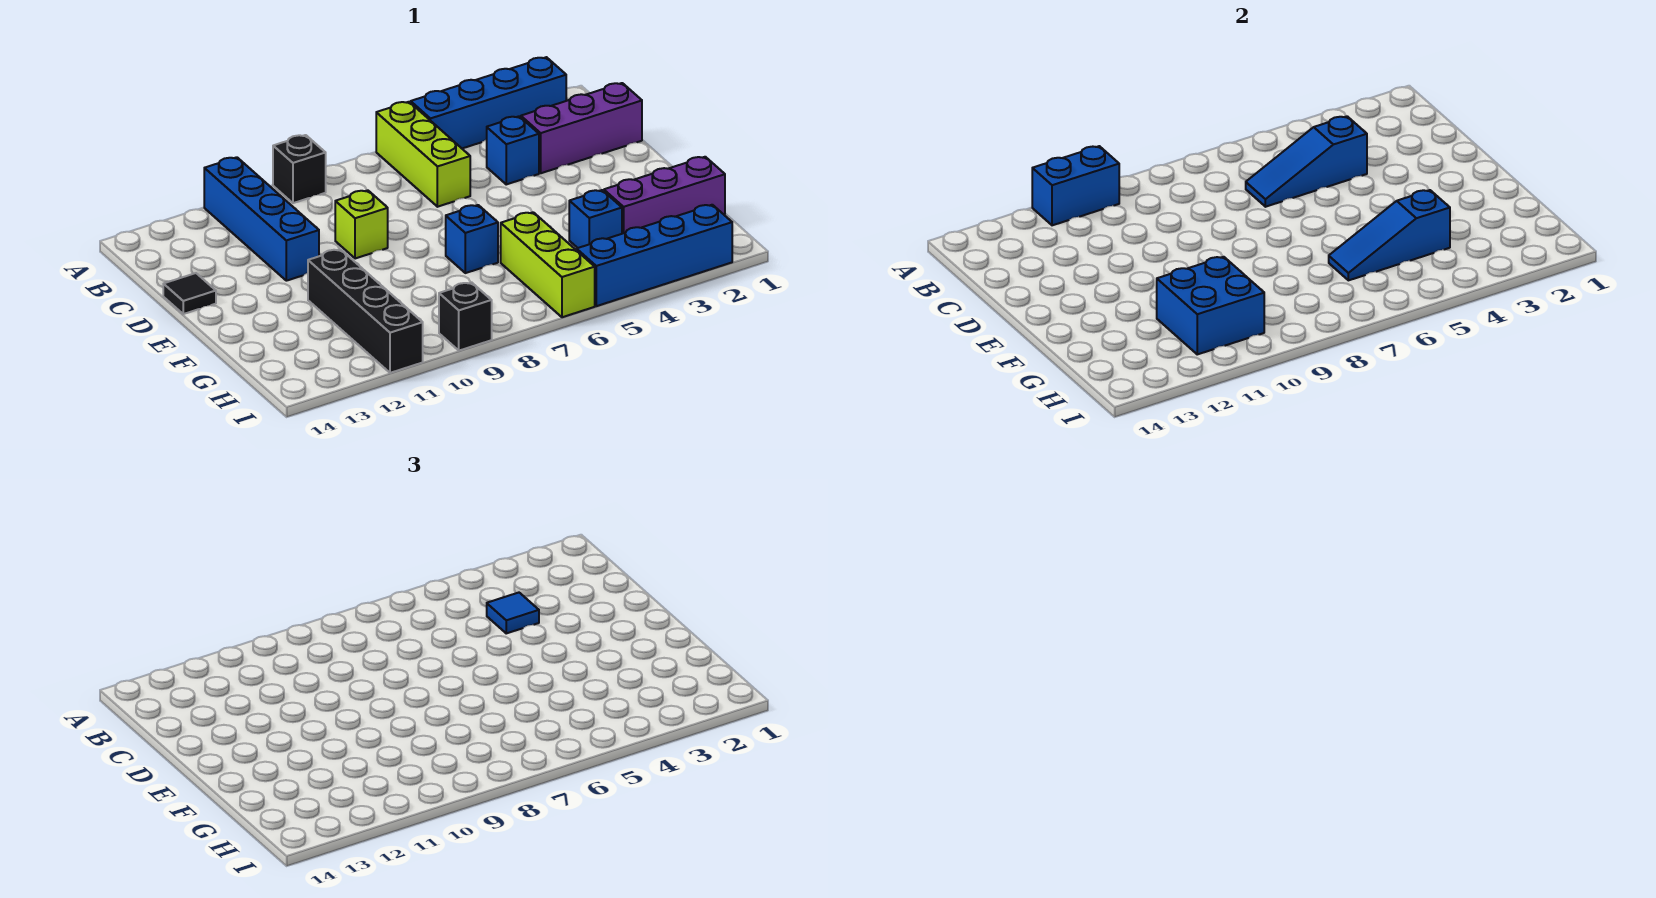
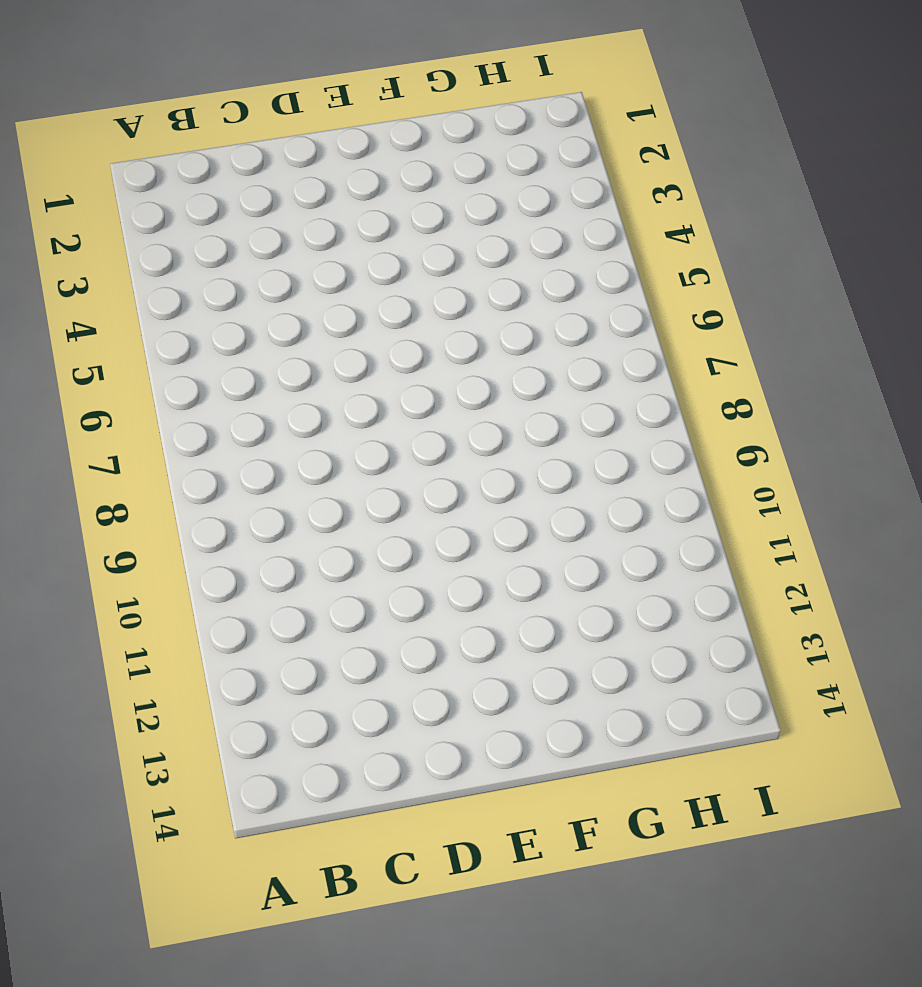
none -> blue 1x4 brick [411,57,566,148]
none -> lime 1x3 brick [376,102,470,207]
none -> black 1x1 brick [273,135,326,203]

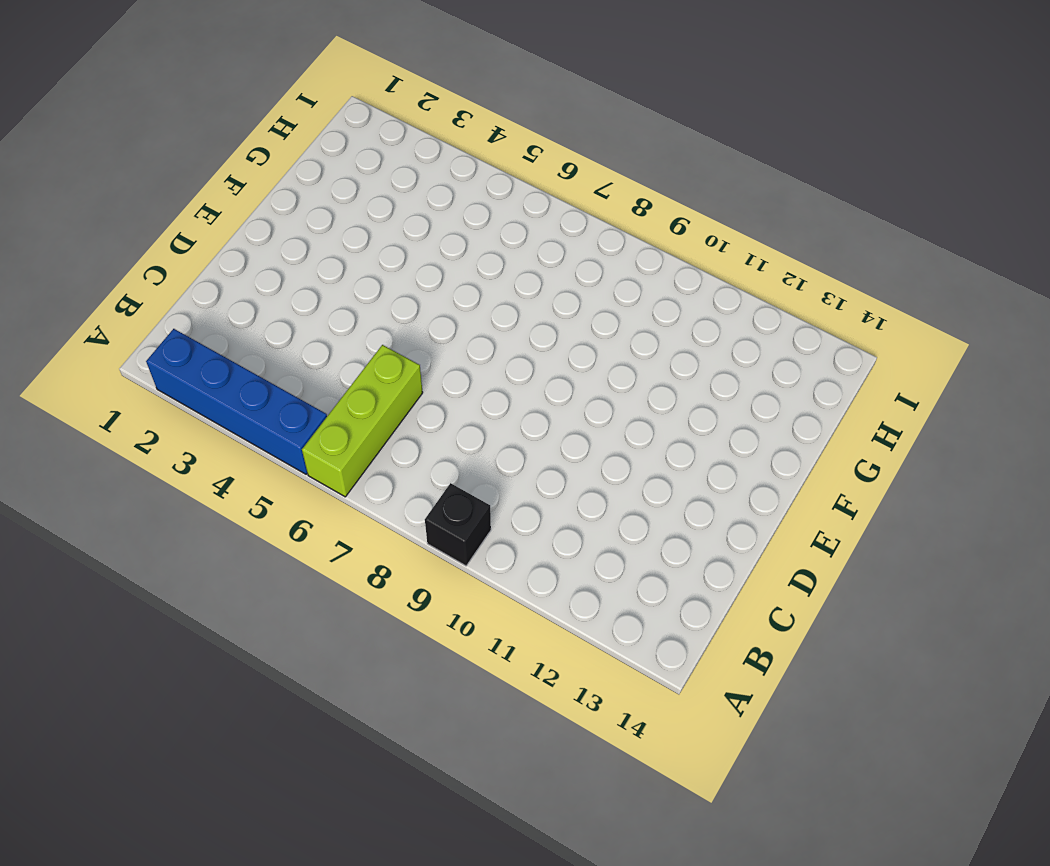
none -> blue 1x4 brick [204,157,319,281]
none -> purple 1x3 brick [521,83,642,173]
none -> blue 1x1 brick [487,116,539,184]

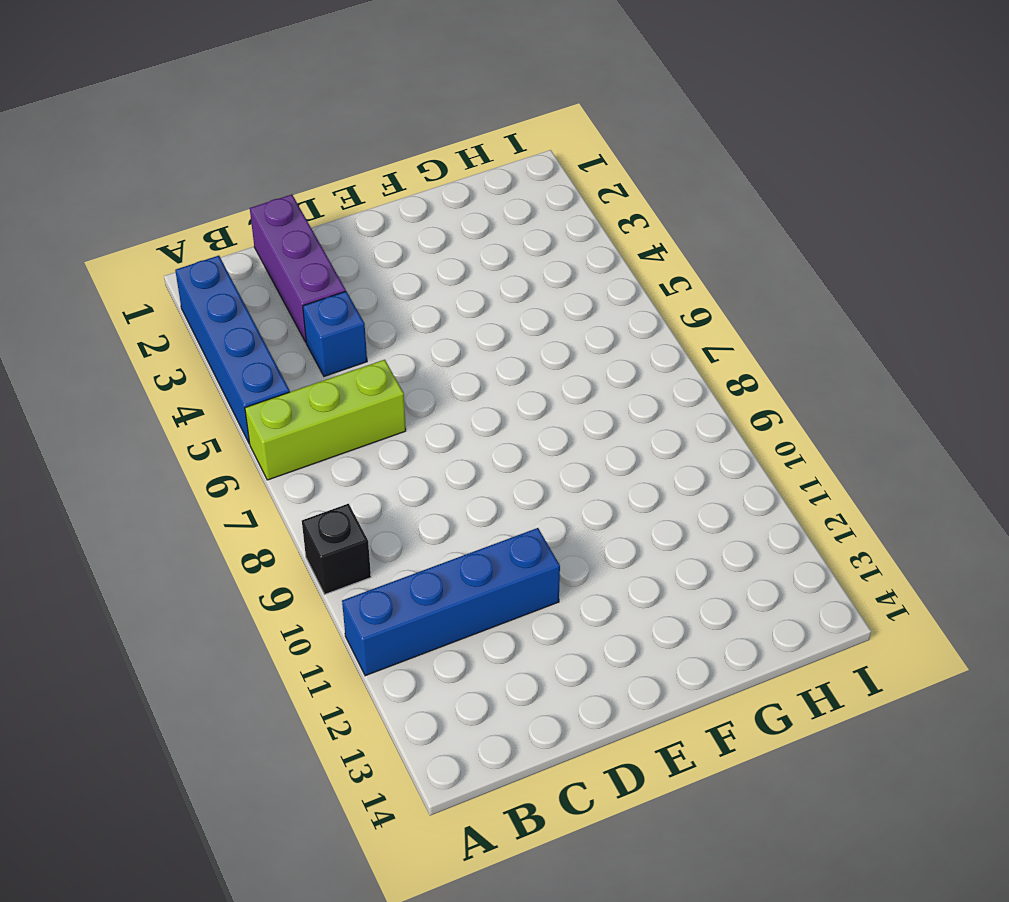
none -> lime 1x1 brick [335,190,388,259]
none -> black 1x1 tile [163,273,216,314]
none -> blue 1x1 brick [446,205,498,273]

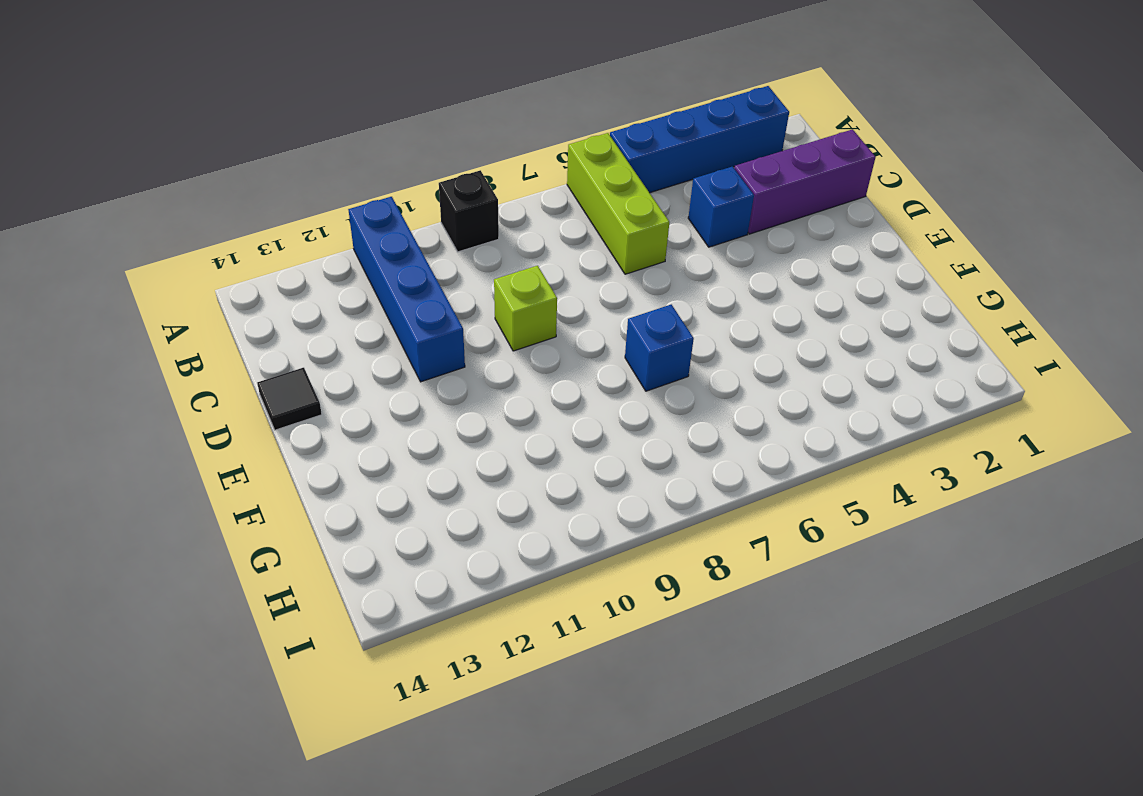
none -> black 1x4 brick [308,249,423,373]
none -> purple 1x3 brick [604,157,725,234]
none -> blue 1x1 brick [569,190,622,248]

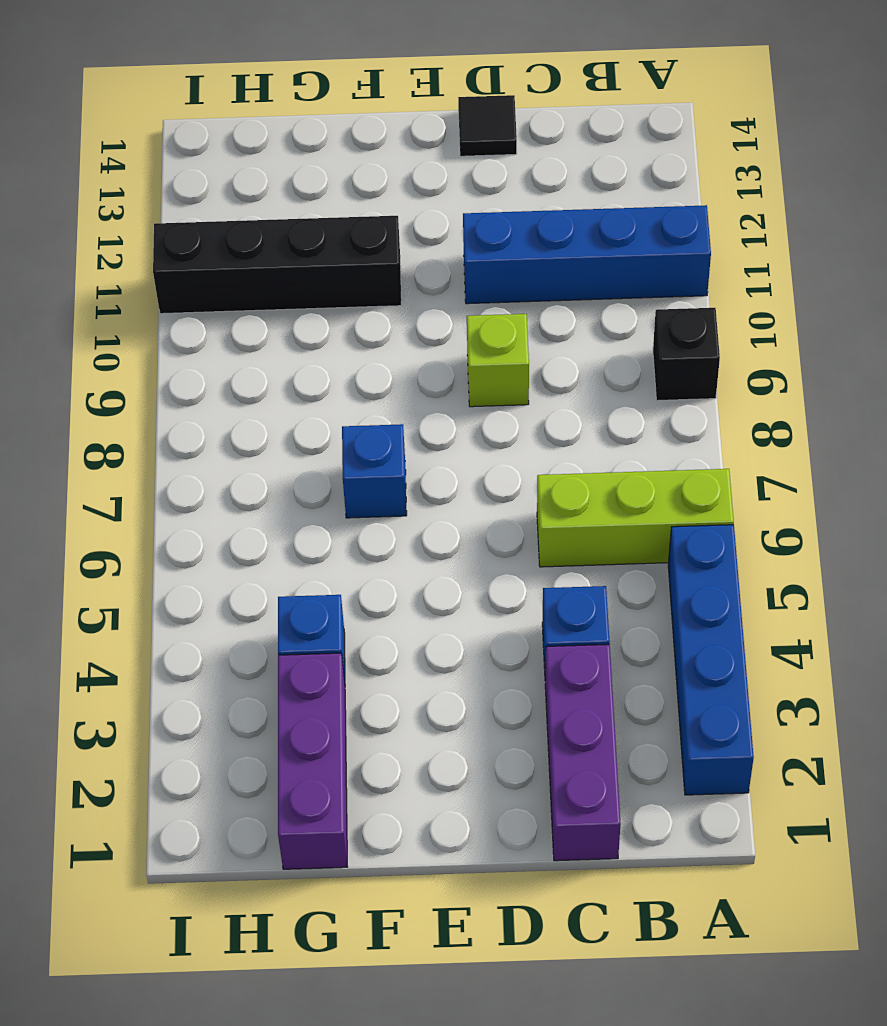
none -> lime 1x3 brick [501,212,595,317]
none -> blue 1x4 brick [577,205,732,306]
none -> black 1x1 brick [439,282,492,351]

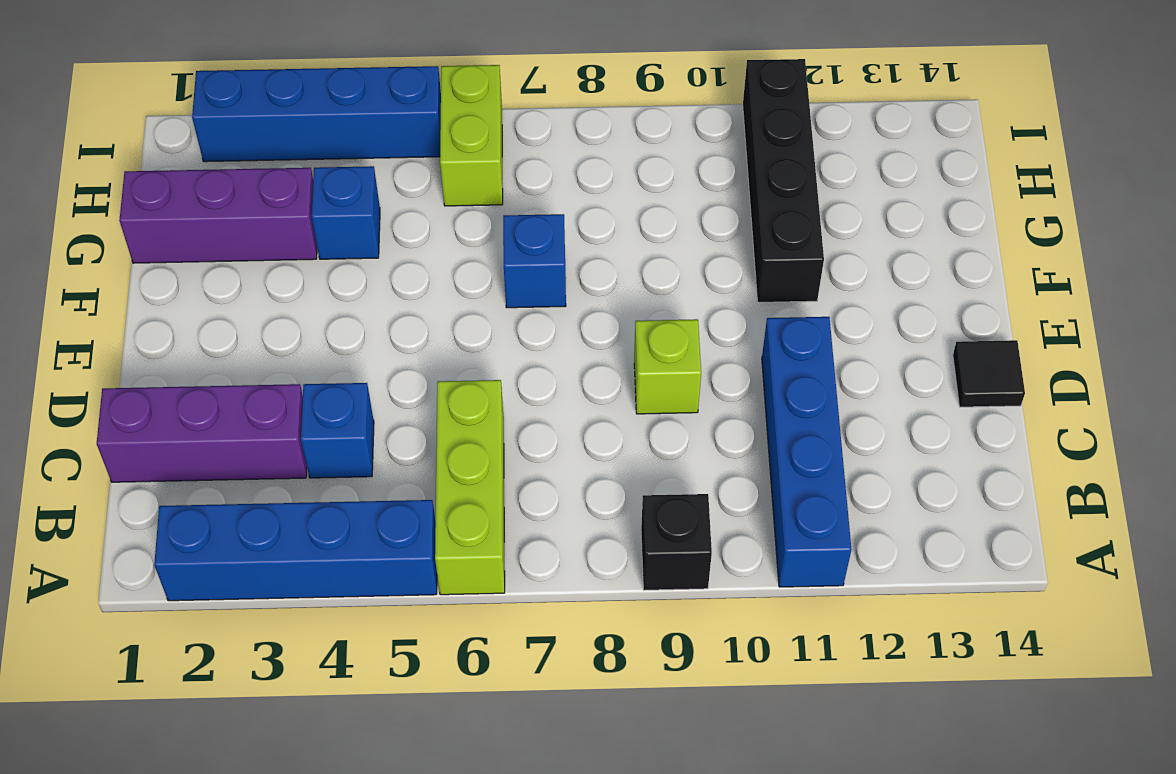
lime 1x2 brick [440,65,503,206] -> lime 1x3 brick [501,212,595,317]
none -> black 1x1 brick [439,282,492,351]
none -> blue 1x2 brick [1032,146,1119,225]
none -> blue 1x3 slope [1246,116,1367,207]

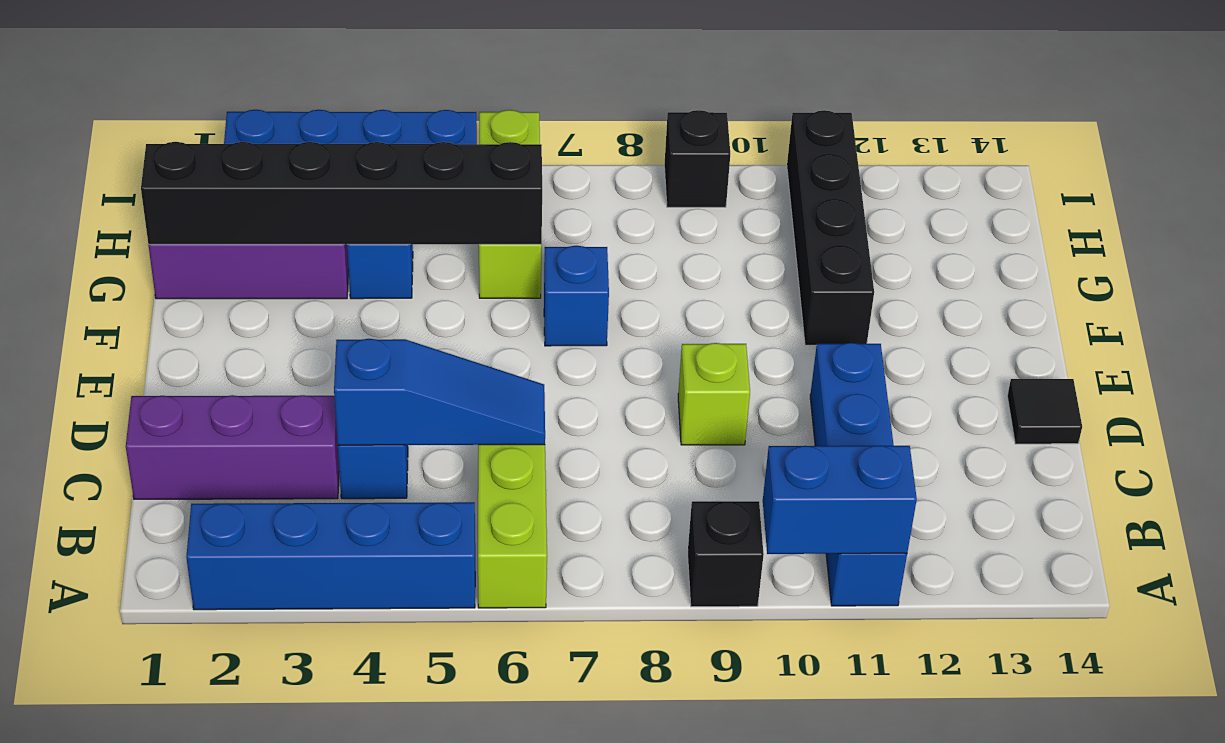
black 1x6 brick [141,142,542,244] -> blue 1x3 slope [1329,190,1450,280]
none -> blue 2x2 brick [1157,257,1264,354]
none -> blue 1x1 tile [487,593,539,633]

